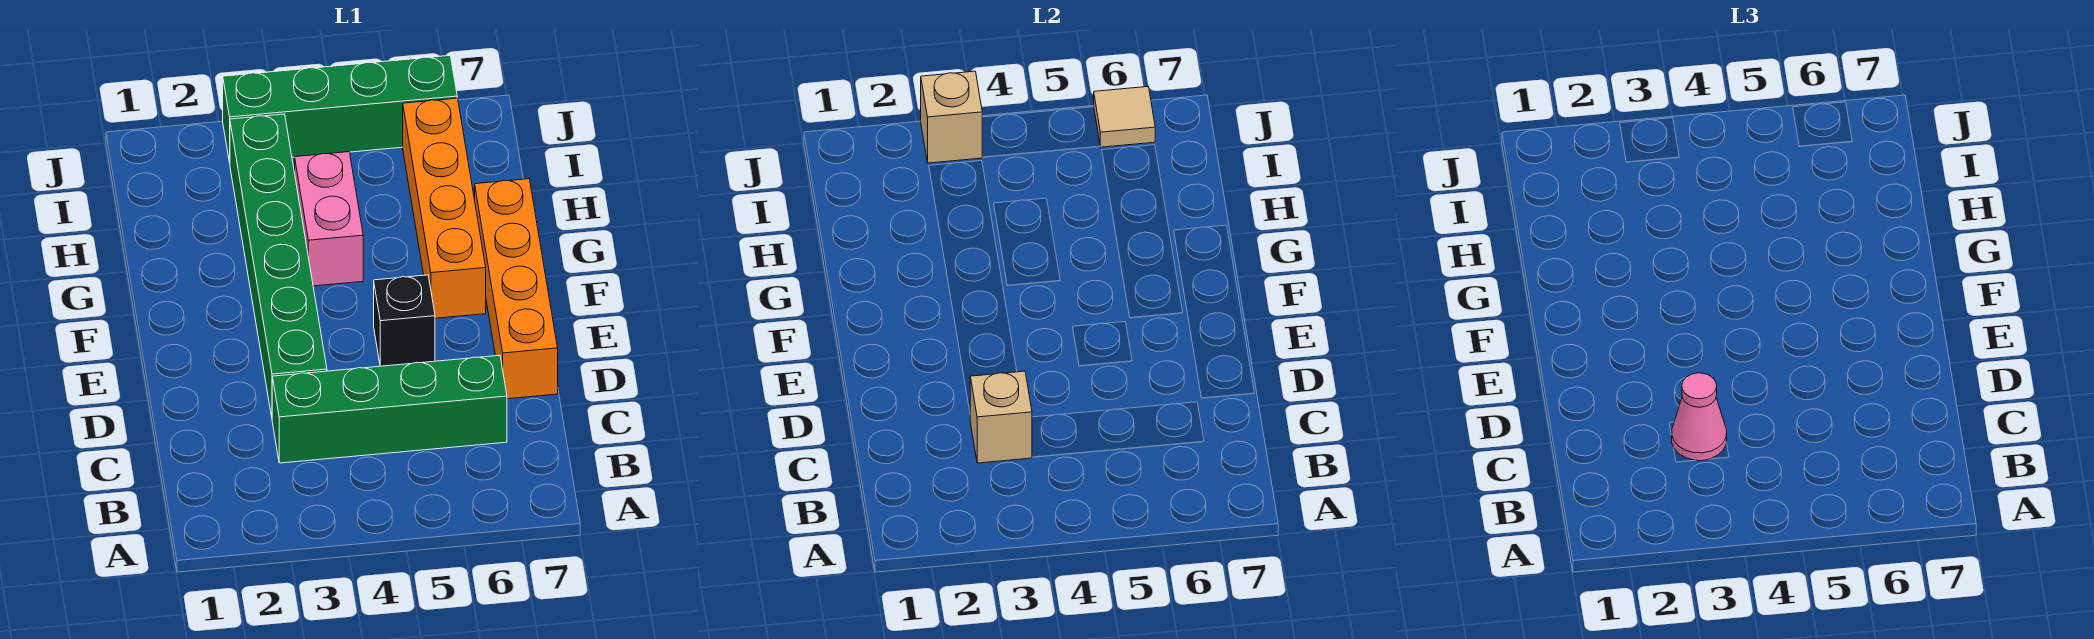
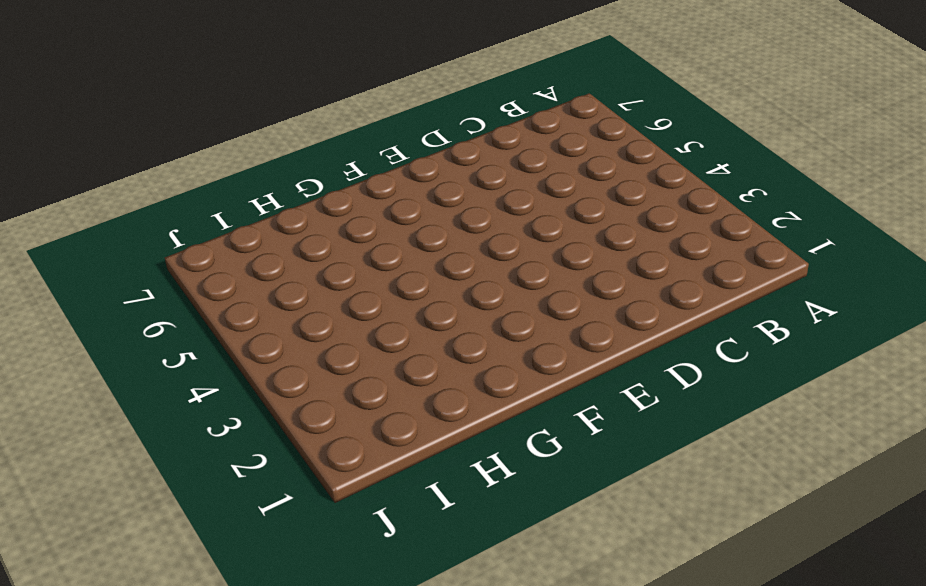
none -> green 1x4 brick [272,355,507,463]
none -> green 1x6 brick [230,114,327,417]

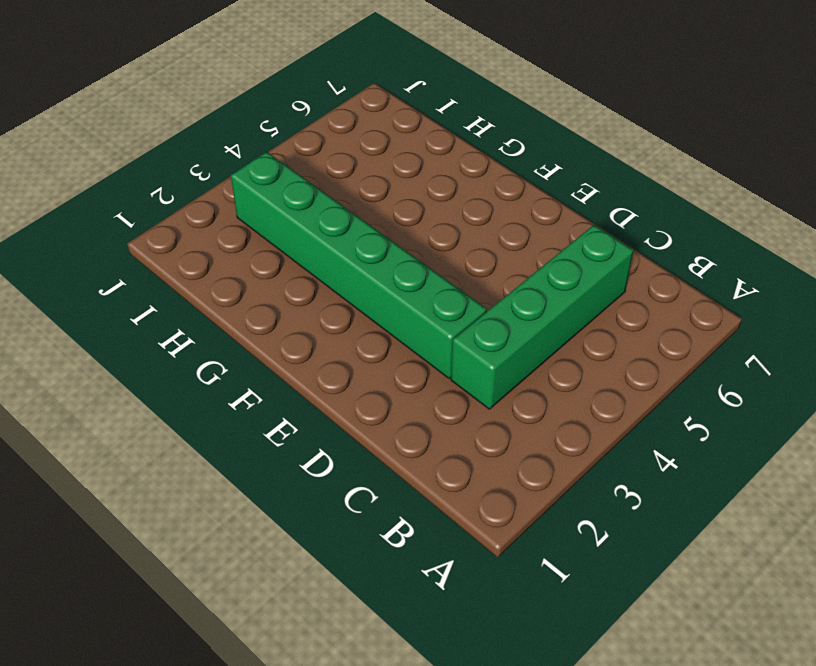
none -> orange 1x4 brick [475,179,558,399]
none -> black 1x1 brick [374,275,435,366]

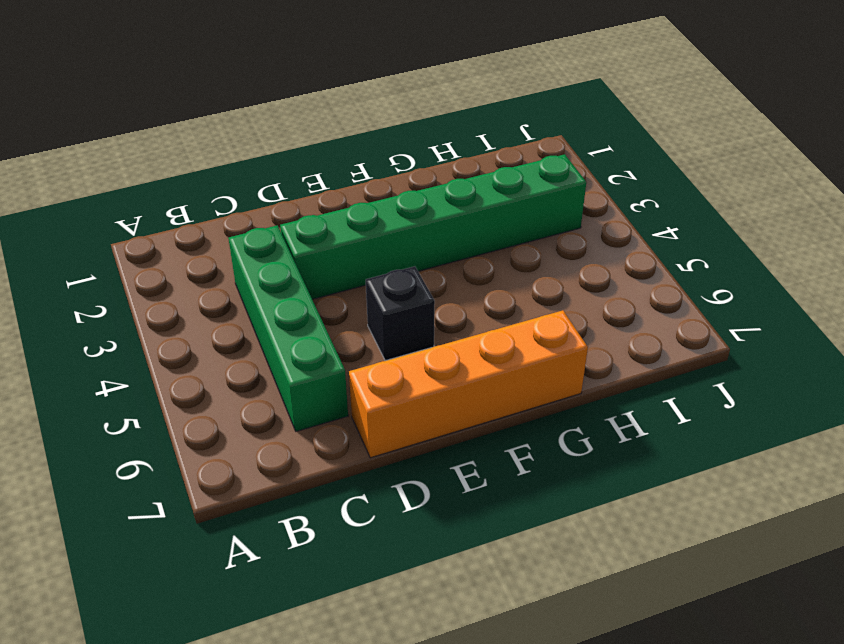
none -> orange 1x4 brick [403,98,486,318]
none -> pink 1x2 brick [295,152,363,286]

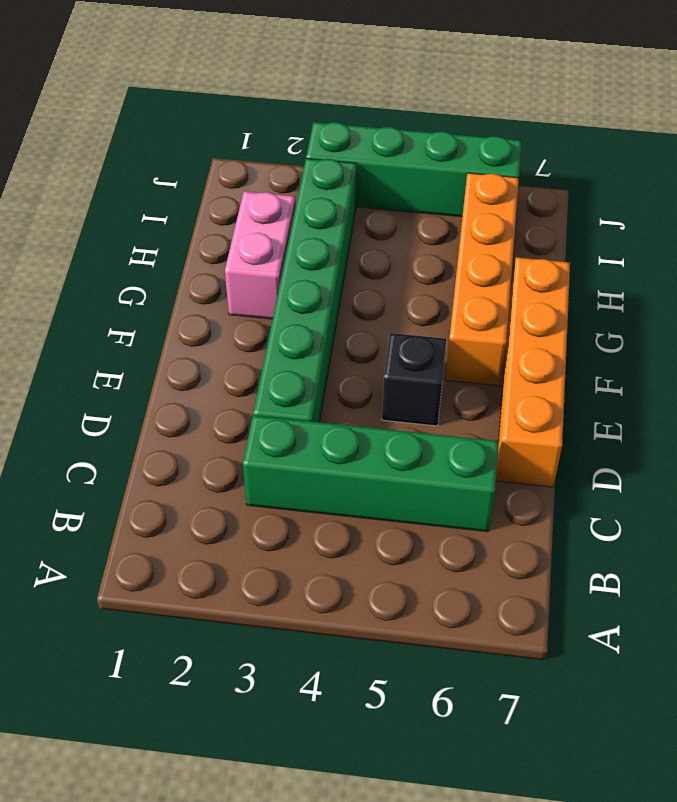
pink 1x2 brick [225,191,296,319] -> pink 1x2 brick moved to [295,152,363,286]
none -> tan 1x1 brick [970,371,1032,463]
none -> tan 1x1 brick [921,71,982,163]

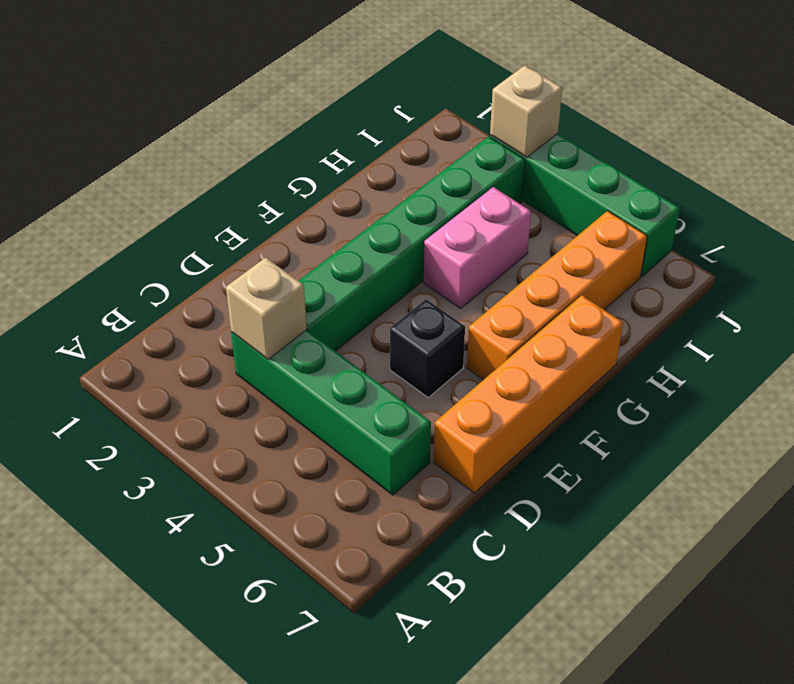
none -> tan 1x1 tile [1094,87,1155,147]
none -> pink 1x1 cone [1672,373,1727,461]

